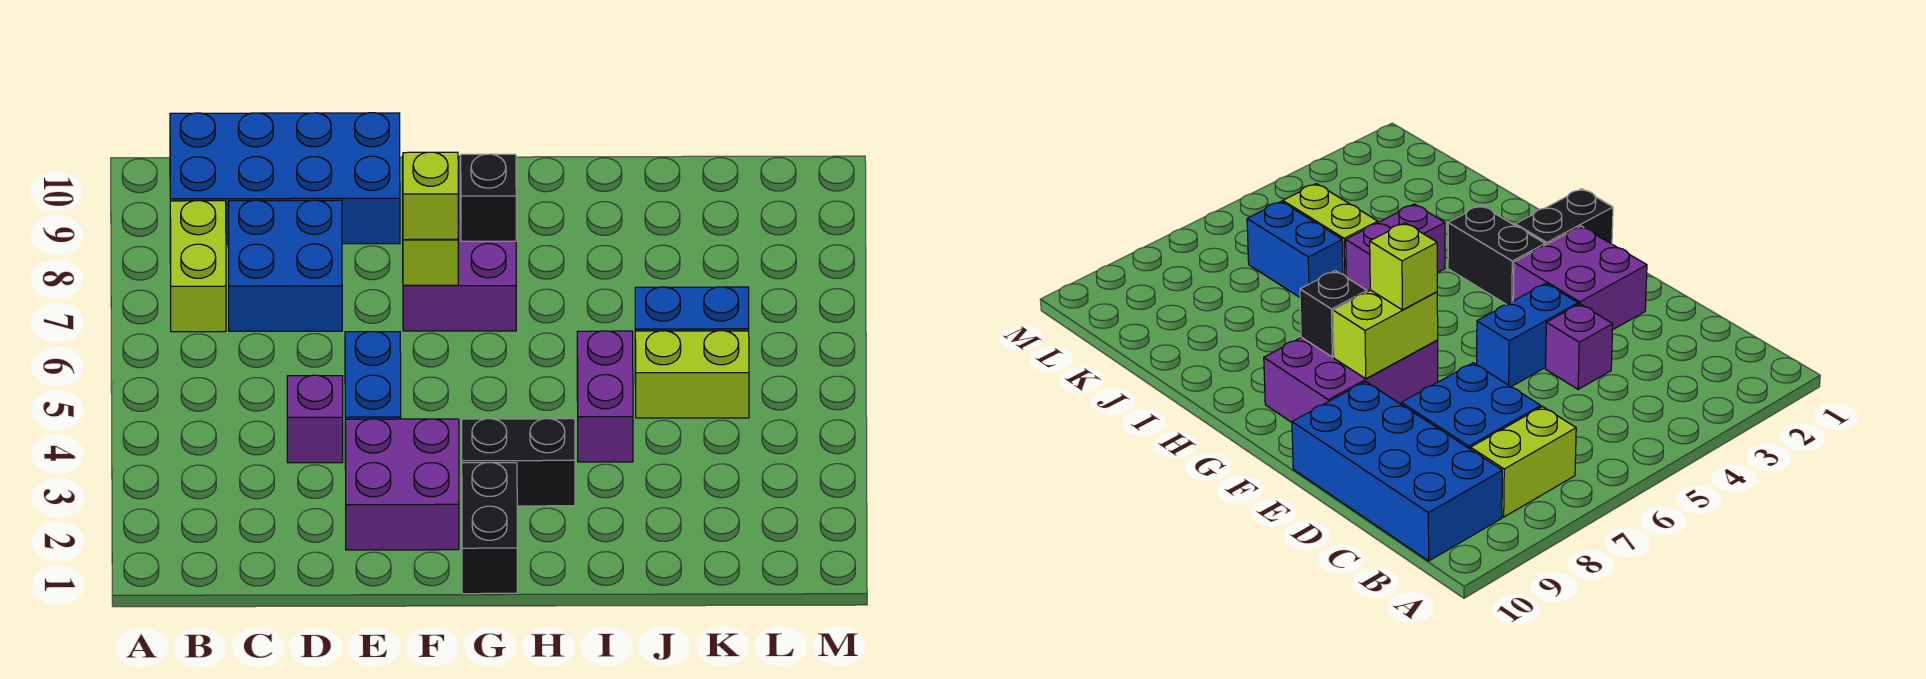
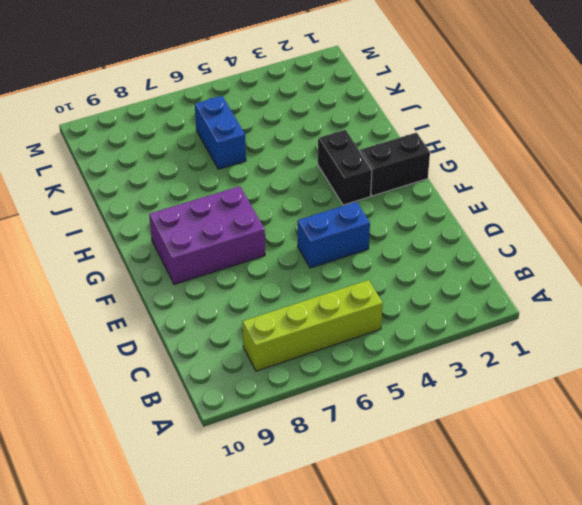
lime 1x4 brick [243,280,383,371] -> lime 1x2 brick [170,201,226,332]
none -> blue 2x4 brick [170,113,400,244]
none -> blue 2x2 brick [228,200,342,331]
none -> purple 1x1 brick [287,375,343,463]

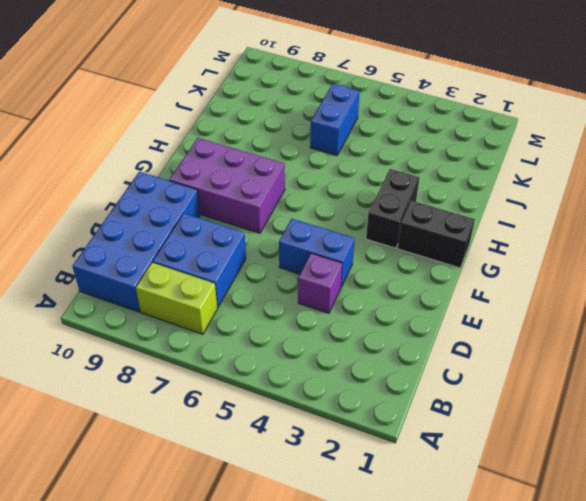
none -> purple 2x2 brick [345,419,459,550]
none -> purple 1x2 brick [577,331,633,462]
none -> lime 1x2 brick [635,331,749,418]

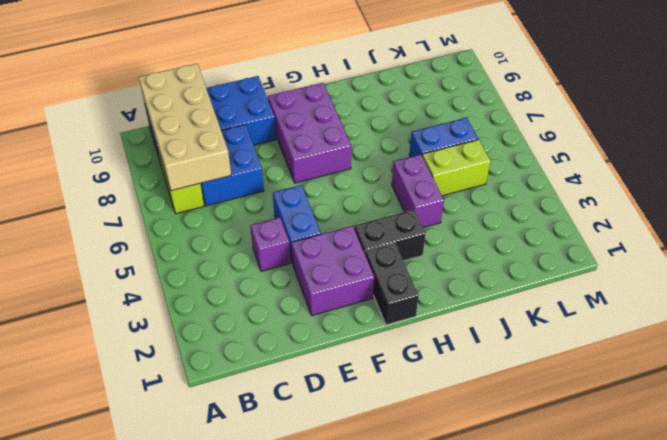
tan 2x4 brick [139,64,231,191] -> none
none -> lime 1x2 brick [403,239,458,285]
none -> black 1x1 brick [461,154,516,241]
none -> lime 1x1 brick [403,152,458,240]

